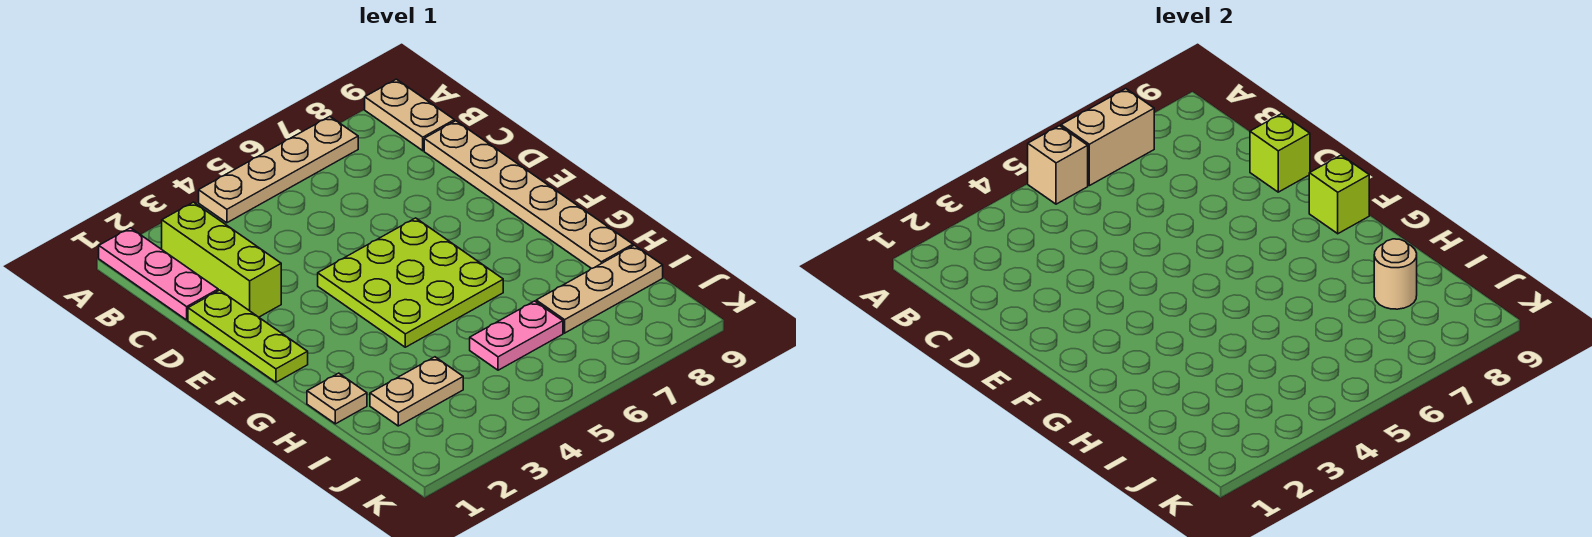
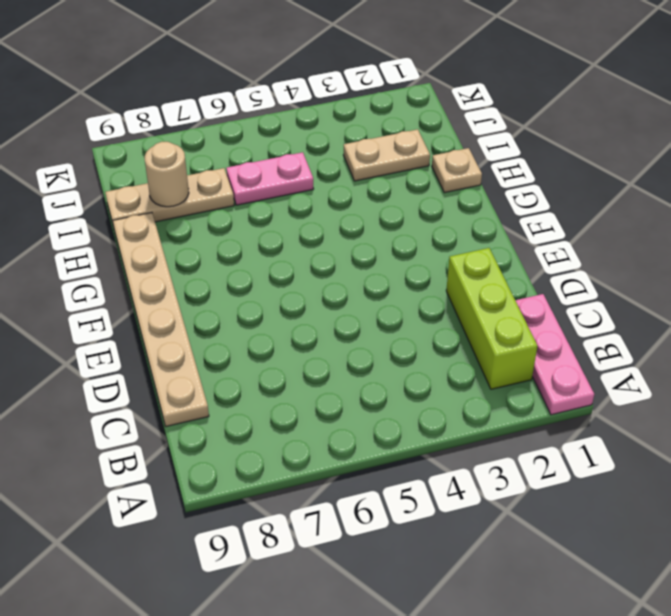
none -> tan 1x4 plate [199,117,358,223]
none -> tan 1x2 plate [365,79,454,151]
none -> lime 1x3 plate [188,290,308,382]

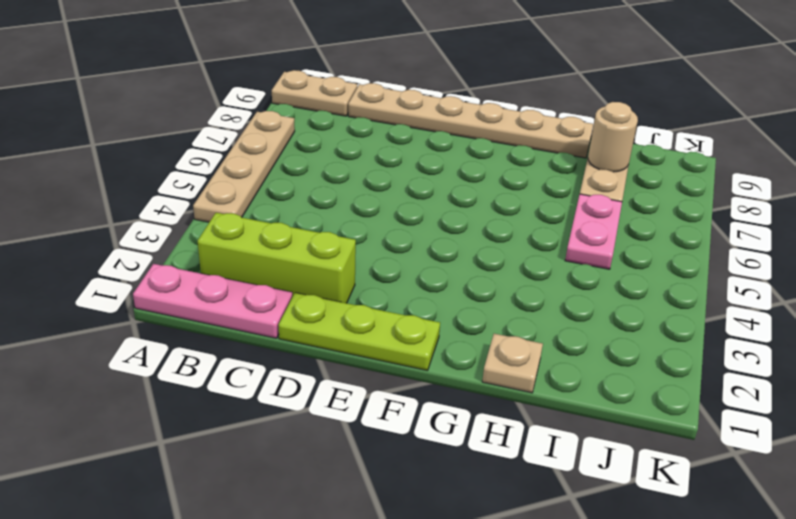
none -> lime 3x3 plate [318,218,503,347]
none -> tan 1x2 plate [370,357,463,426]
none -> tan 1x1 brick [1028,126,1088,204]

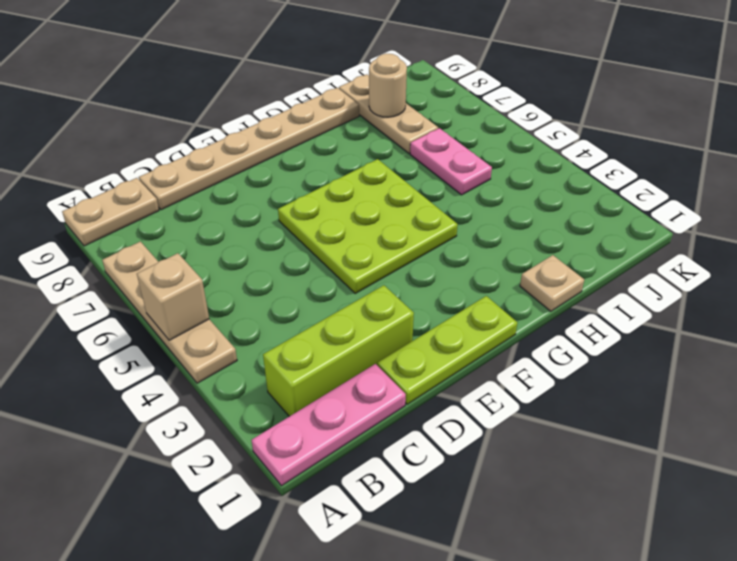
none -> tan 1x2 plate [370,357,463,426]
none -> tan 1x2 brick [1061,89,1154,186]
none -> lime 1x1 brick [1250,114,1310,192]

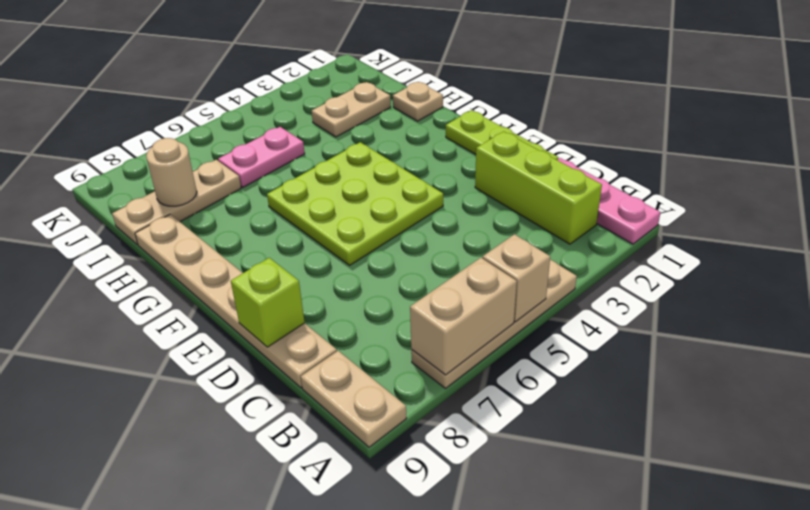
none -> lime 1x1 brick [1309,155,1369,234]

